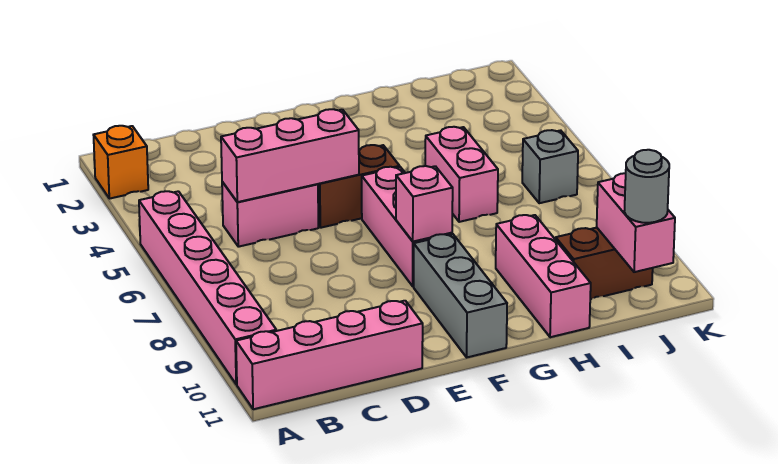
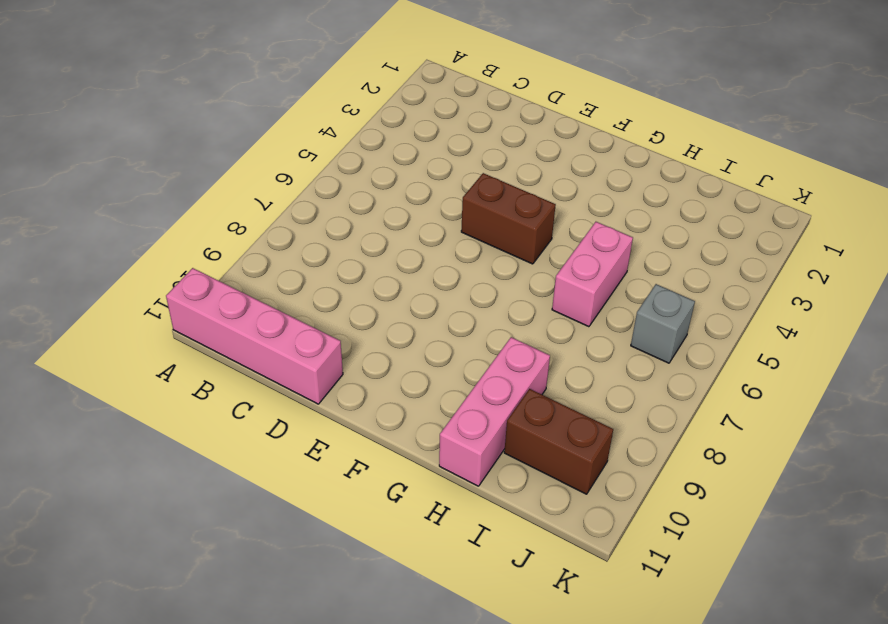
none -> orange 1x1 brick [94,126,148,199]
none -> pink 1x6 brick [139,191,276,384]
none -> pink 1x2 brick [222,182,318,247]

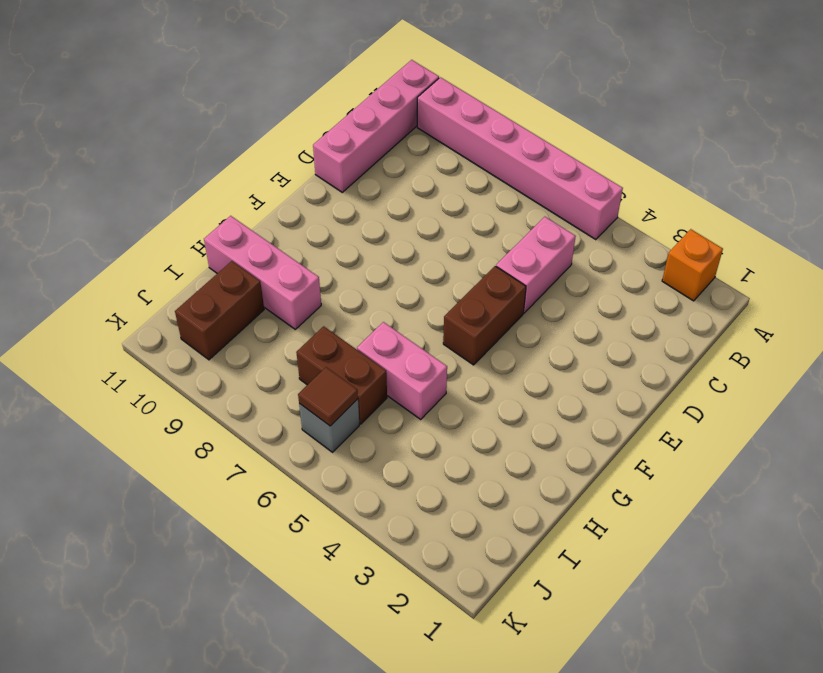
brown 1x2 brick [296,326,387,424] -> none
brown 1x1 tile [298,367,358,426] -> none
none -> pink 1x3 brick [362,167,452,286]
none -> grey 1x3 brick [414,234,507,357]
none -> pink 1x3 brick [221,109,359,202]

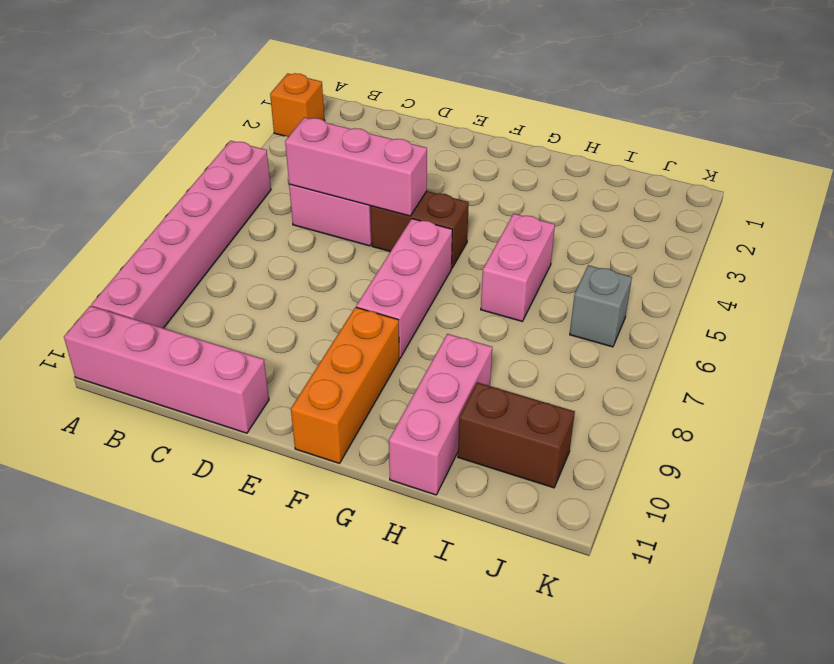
orange 1x3 brick [291,307,399,463] -> grey 1x3 brick [414,234,507,357]
none -> pink 1x1 brick [396,166,453,242]
none -> pink 1x2 brick [597,173,675,272]
none -> grey 1x1 round brick [624,150,669,223]

